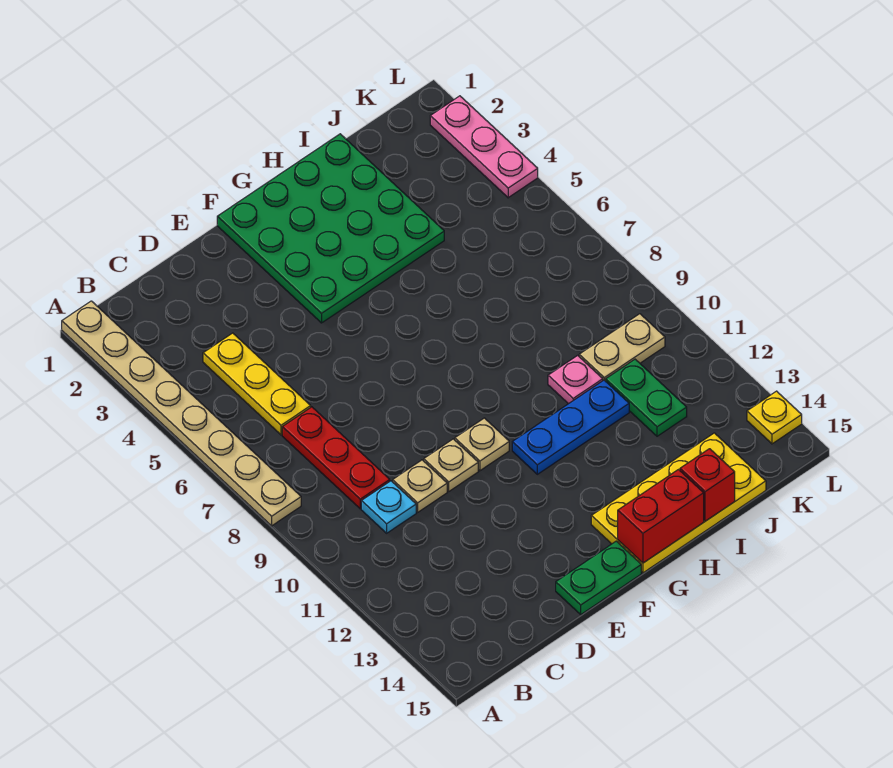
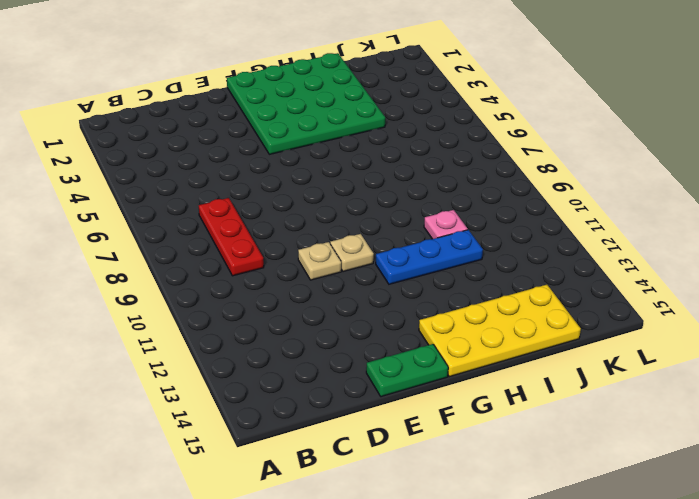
none -> tan 1x8 plate [62,301,301,526]
none -> yellow 1x3 plate [203,333,311,435]
none -> cyan 1x1 plate [361,481,416,533]

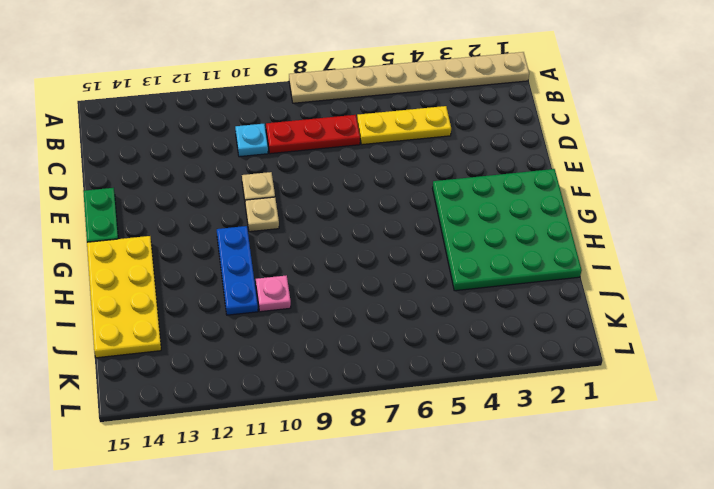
none -> tan 1x1 plate [393,460,447,512]
none -> tan 1x2 plate [579,314,665,381]
none -> green 1x2 plate [606,359,687,436]

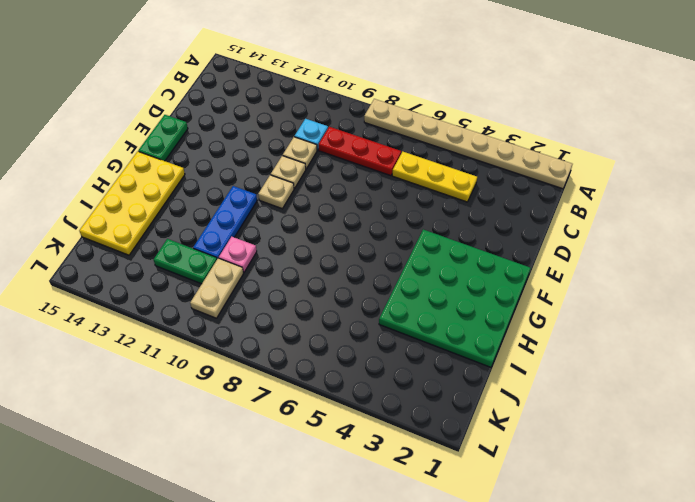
none -> pink 1x3 plate [430,96,538,198]
none -> yellow 1x1 plate [747,391,802,444]
none -> red 1x2 brick [618,470,704,563]

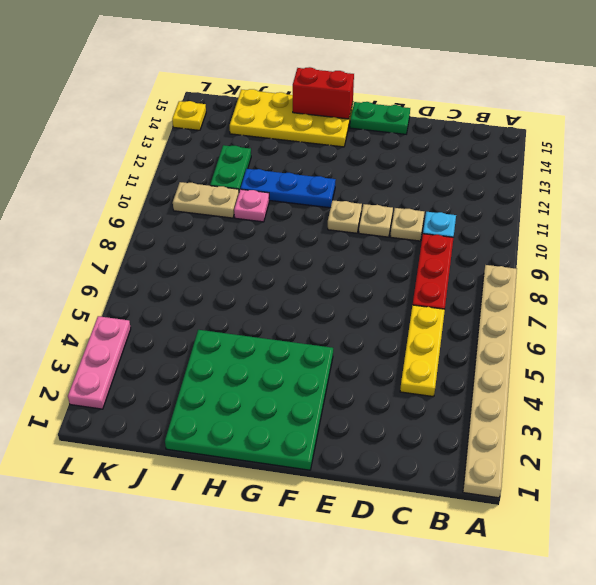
none -> red 1x1 brick [680,449,735,521]

